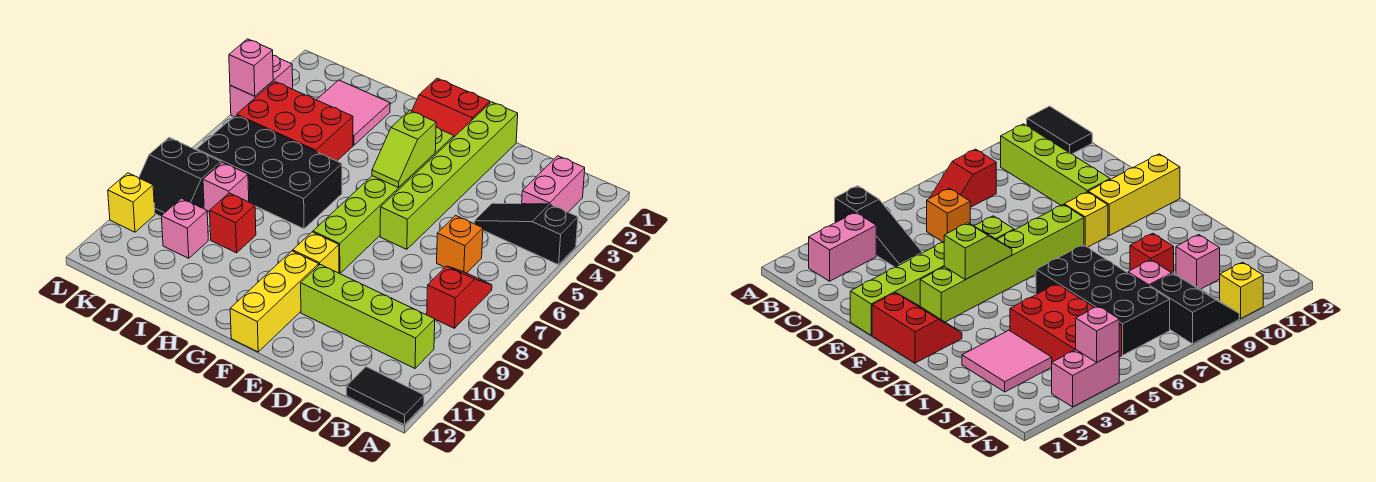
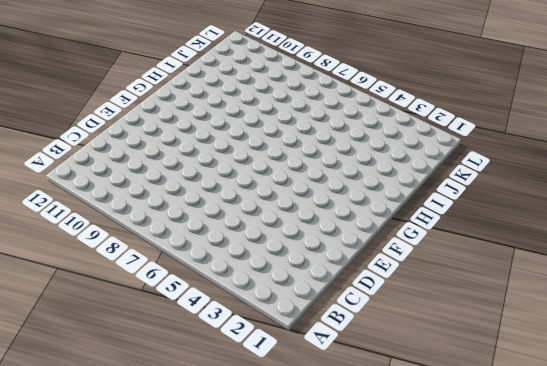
none -> black 1x3 slope [474,203,578,265]
none -> black 1x2 tile [346,367,424,425]
none -> pink 1x2 brick [522,156,585,212]

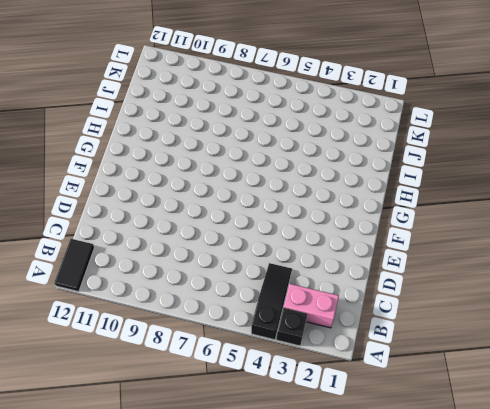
black 1x1 brick [276,308,308,346] -> none
none -> red 1x2 slope [427,266,492,328]
none -> lime 1x4 brick [301,265,435,368]
none -> orange 1x1 brick [437,215,483,273]

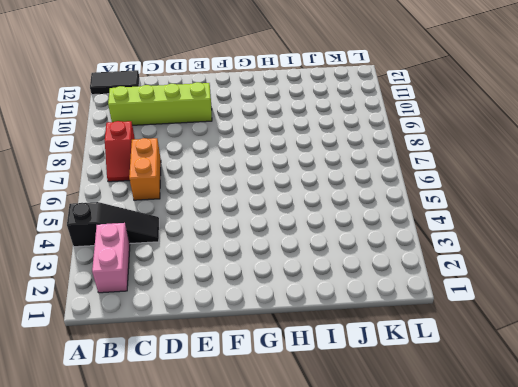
orange 1x2 brick [129,138,161,200] -> orange 1x1 brick [437,215,483,273]
none -> lime 1x6 brick [380,102,518,249]
none -> red 2x2 slope [412,78,490,137]
none -> lime 1x6 brick [313,127,454,274]

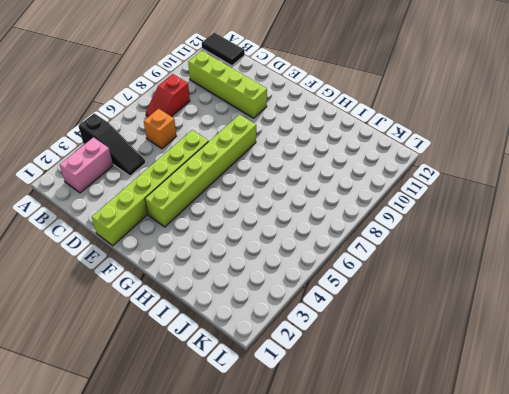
none -> red 2x2 slope [412,78,490,137]
none -> yellow 1x1 brick [293,232,339,273]
none -> yellow 1x3 brick [230,251,319,352]

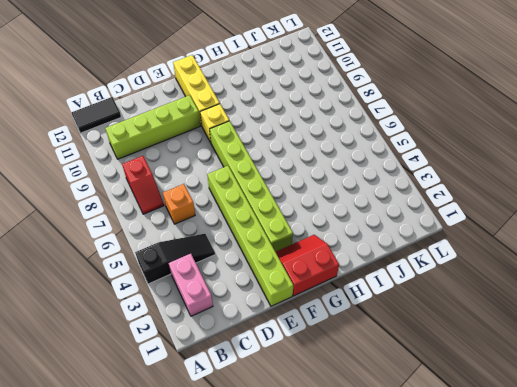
none -> black 2x4 brick [197,115,342,229]
none -> pink 2x2 tile [317,80,390,145]
none -> red 2x3 brick [237,81,353,161]

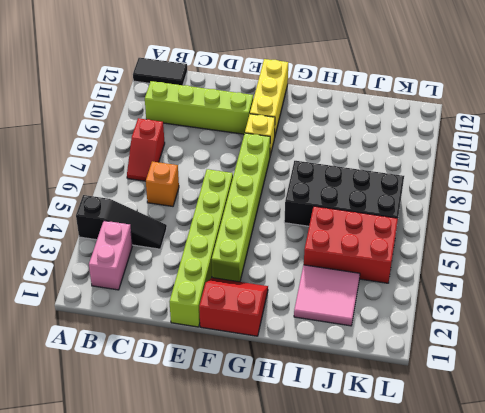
none -> red 1x1 brick [210,193,256,253]
none -> pink 1x1 brick [203,162,249,212]
none -> pink 1x1 brick [161,198,208,258]

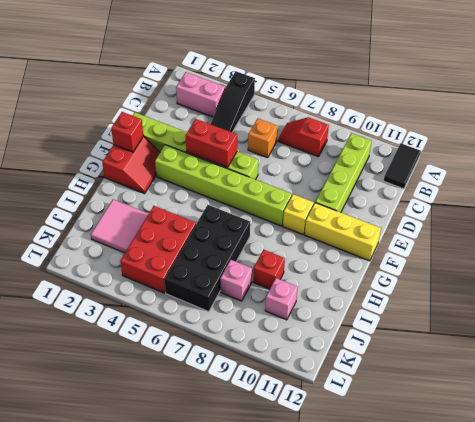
red 1x2 brick [186,119,237,168] -> none
red 1x1 brick [111,112,143,152] -> none
none -> black 2x2 slope [139,138,221,216]
none -> pink 1x2 brick [230,55,293,117]
none -> yellow 1x1 brick [108,173,155,232]

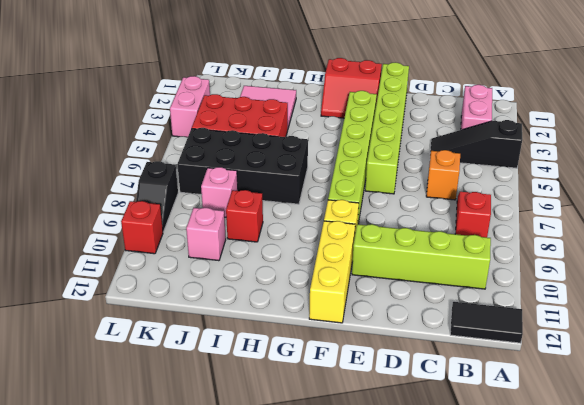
black 1x2 slope [136,161,178,232] -> black 2x2 slope [139,138,221,216]
red 1x1 brick [121,201,163,254] -> yellow 1x1 brick [108,173,155,232]
none -> lime 1x2 slope [372,110,436,188]
none -> pink 1x1 brick [229,39,273,96]

